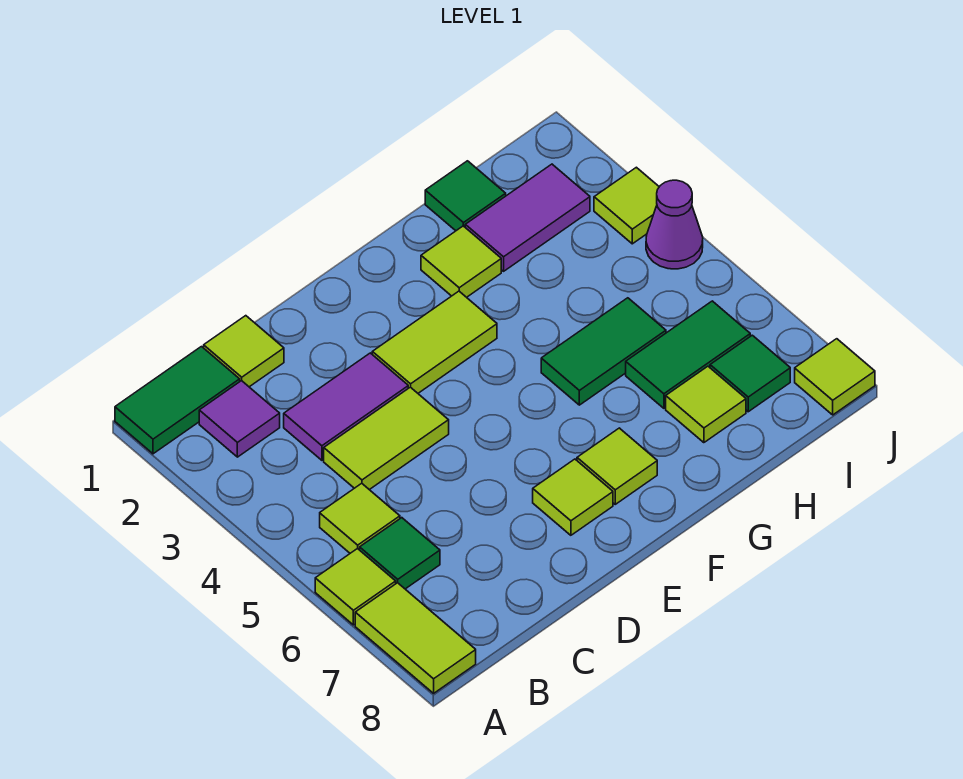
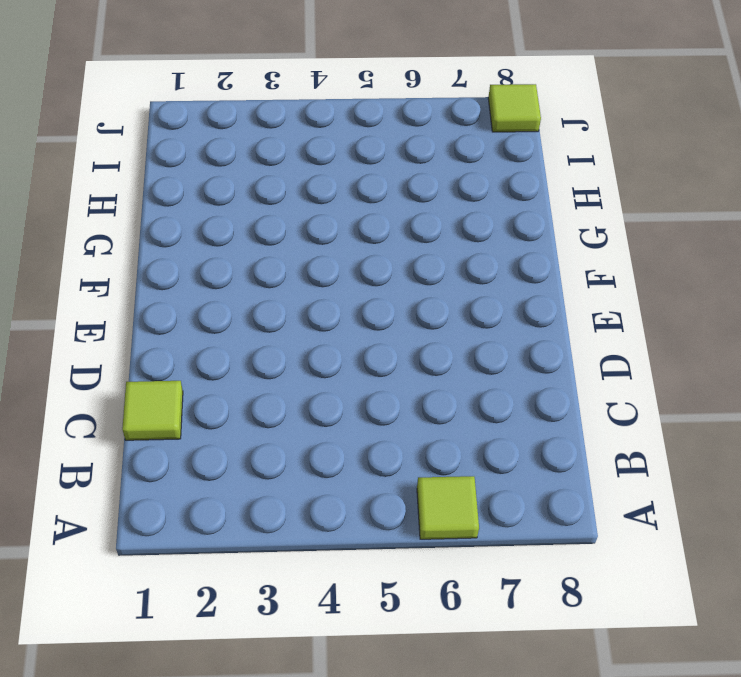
none -> green 1x2 tile [115,347,240,454]
none -> lime 1x2 tile [355,583,476,693]
none -> purple 1x1 tile [199,381,280,457]

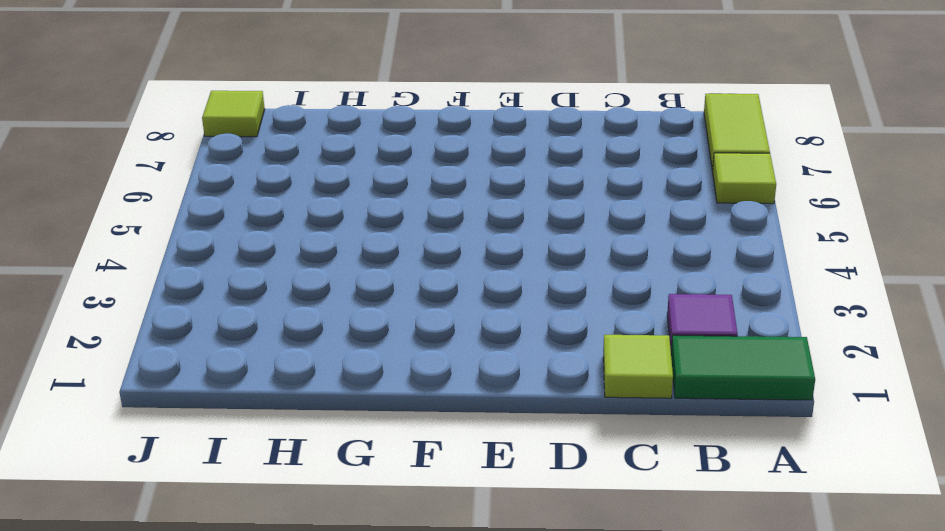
none -> lime 1x1 tile [320,483,400,553]
none -> green 1x1 tile [360,518,440,589]
none -> purple 1x2 tile [284,353,408,460]

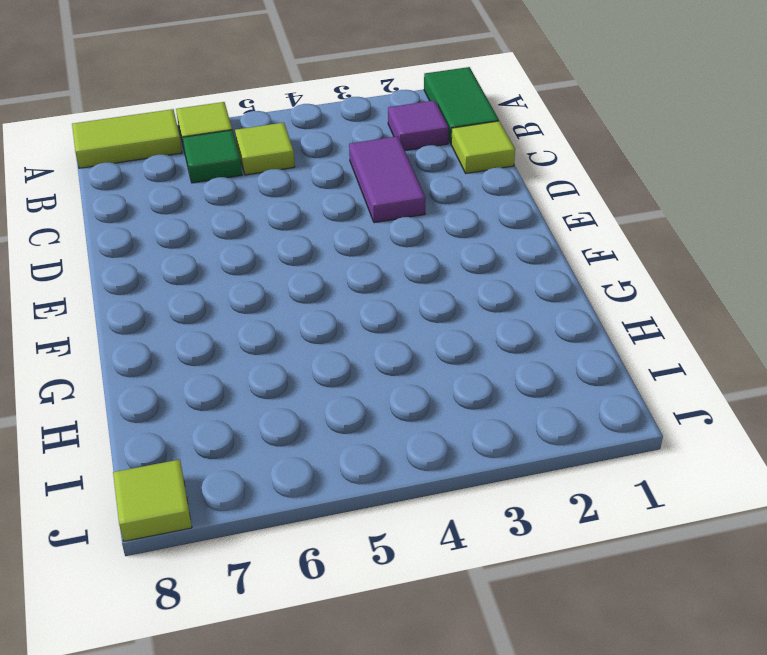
none -> lime 1x2 tile [324,387,449,490]
none -> lime 1x2 tile [372,291,497,393]
none -> lime 1x1 tile [533,459,613,535]

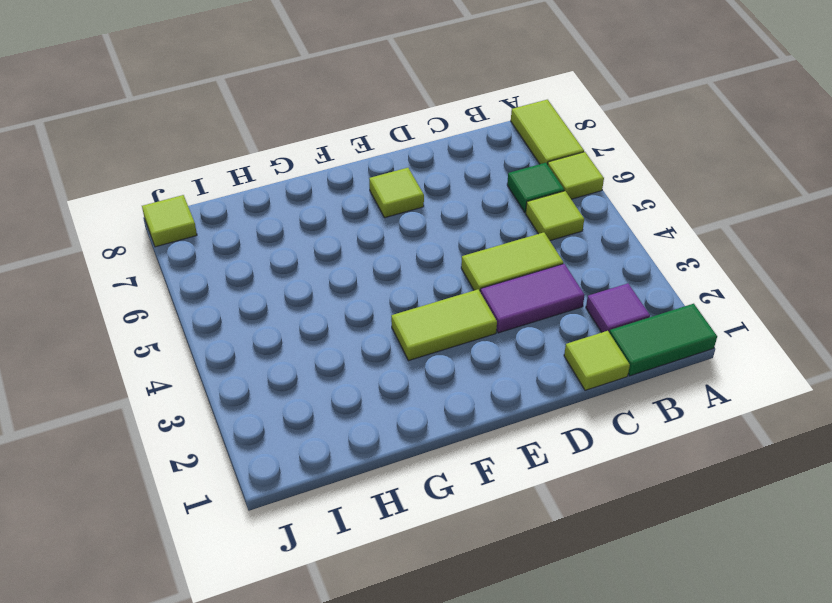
none -> lime 1x1 tile [577,428,657,504]
none -> lime 1x1 tile [421,226,501,297]
none -> green 1x2 tile [541,298,666,405]

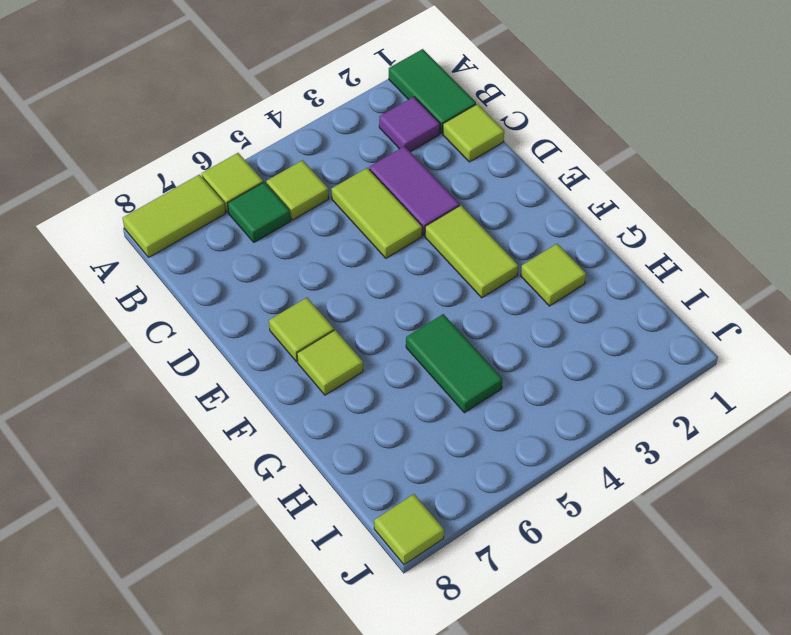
none -> green 1x1 tile [425,161,506,231]
none -> purple 1x2 tile [465,164,590,271]
none -> green 1x2 tile [626,301,750,408]

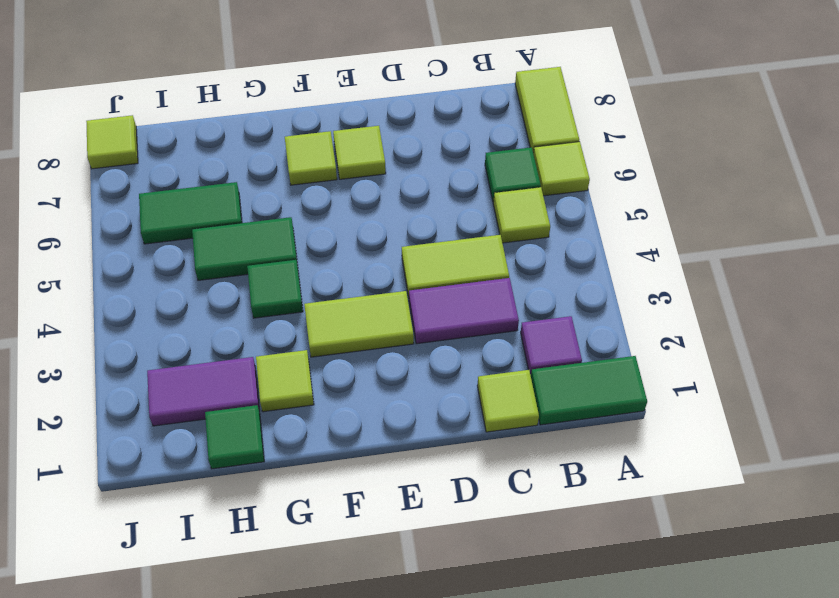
green 1x1 tile [247,260,303,318] -> green 1x1 tile moved to [710,335,790,412]
none -> lime 1x1 tile [666,366,746,443]
none -> lime 1x1 tile [594,167,659,244]
none -> purple 1x1 cone [646,180,703,269]

